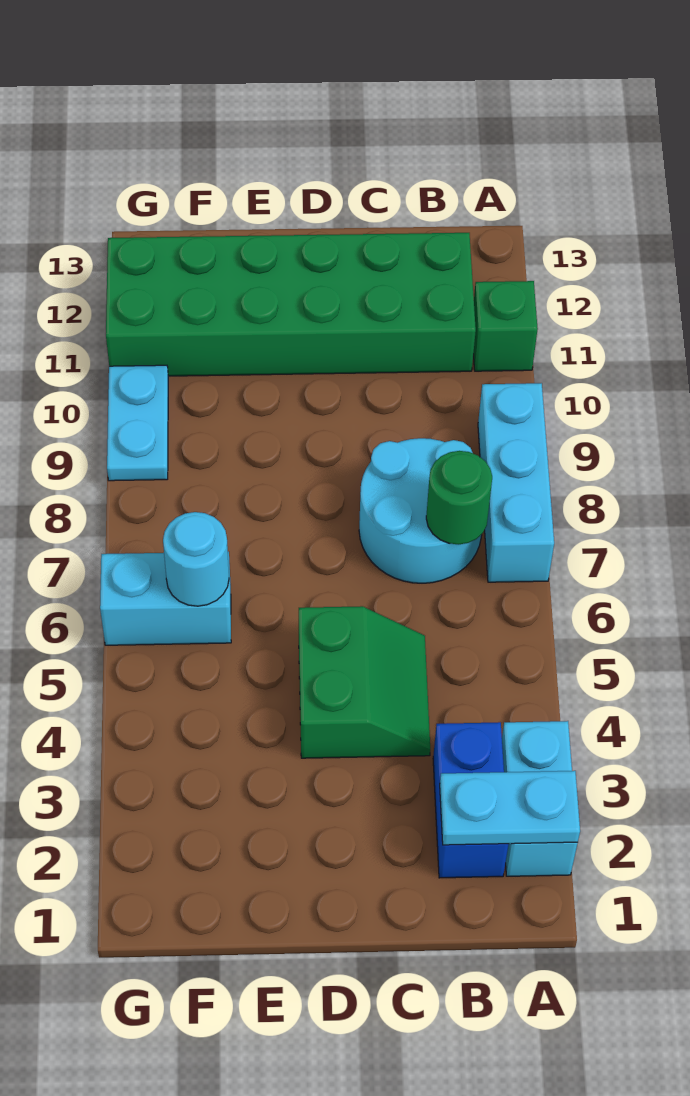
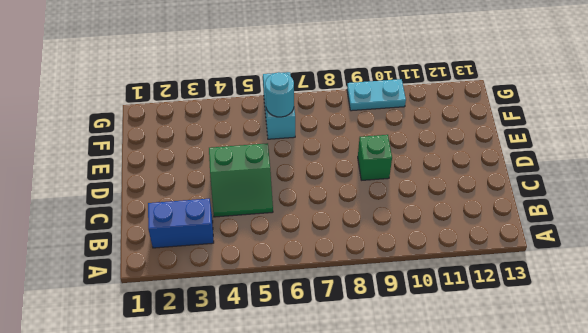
green 1x1 brick [358,135,392,180] -> green 1x1 brick moved to [473,281,538,371]
none -> cyan 1x2 brick [502,721,578,876]
none -> cyan 1x3 brick [478,383,554,582]
none -> cyan 2x2 round brick [359,438,482,583]

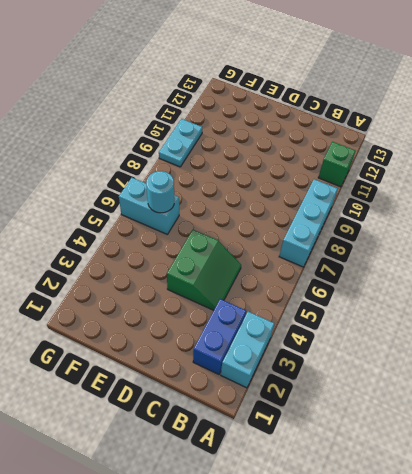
none -> cyan 2x2 round brick [359,438,482,583]
none -> green 2x6 brick [106,233,476,376]
none -> cyan 1x2 plate [440,771,580,845]

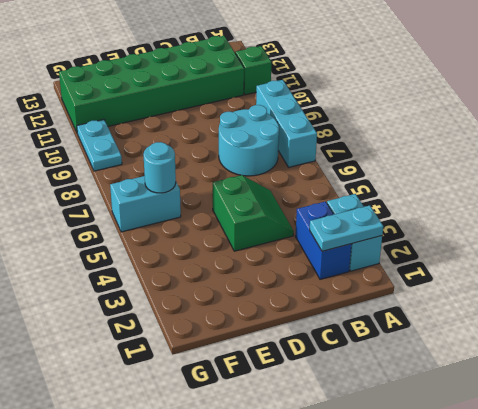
none -> green 1x1 round brick [426,451,492,545]

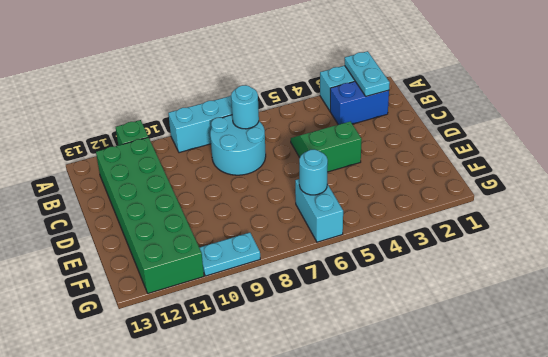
cyan 1x1 round brick [231,85,259,129] -> green 1x1 round brick [426,451,492,545]

